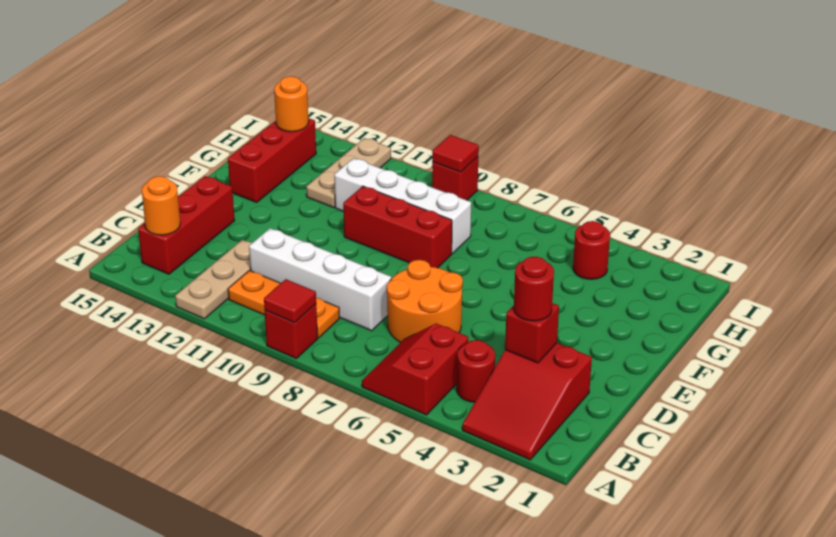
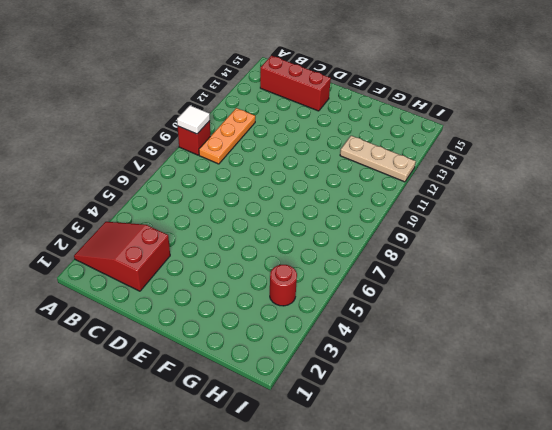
white 1x1 tile [177,106,210,134] -> red 1x1 tile [264,279,316,323]
none -> red 2x2 slope [362,324,468,415]
none -> tan 1x3 plate [175,240,252,319]
none -> red 1x1 round brick [457,340,495,402]

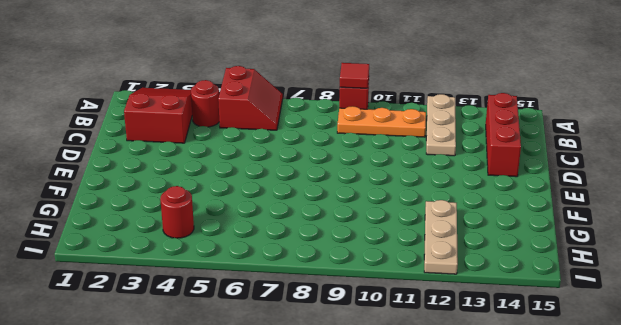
none -> orange 2x2 round brick [387,260,463,343]
none -> white 1x4 brick [249,228,391,331]
none -> red 1x3 brick [343,186,452,268]

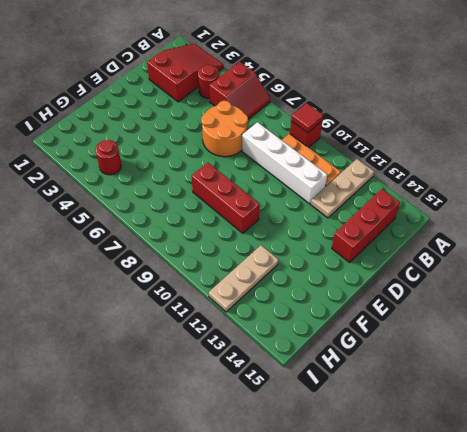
none -> red 1x3 brick [228,118,316,202]
none -> white 1x4 brick [334,158,471,254]
none -> red 1x1 brick [432,157,478,200]

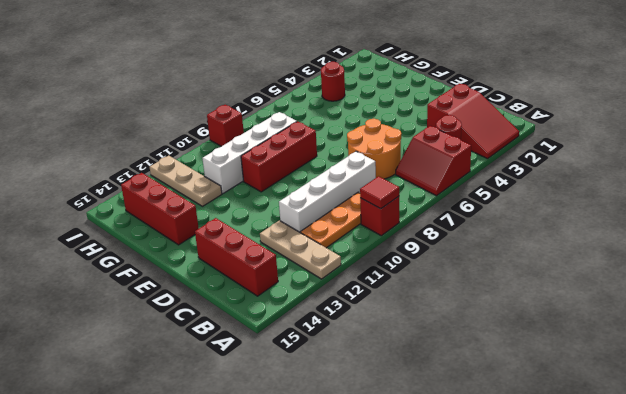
none -> orange 1x1 round brick [142,176,180,235]
none -> red 1x1 brick [505,303,559,363]
none -> orange 1x1 round brick [274,76,309,132]

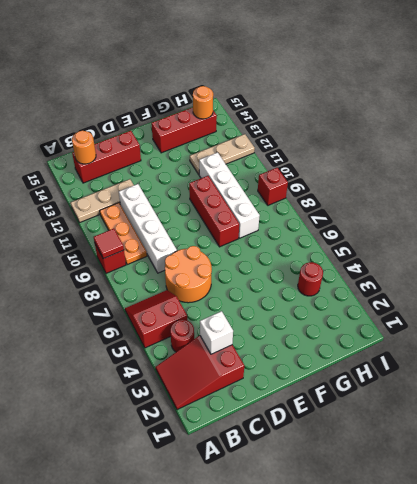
white 1x1 brick [200,311,233,354] -> red 1x1 brick [505,303,559,363]
none -> red 1x1 tile [432,135,479,172]
none -> red 1x1 round brick [514,257,554,321]

